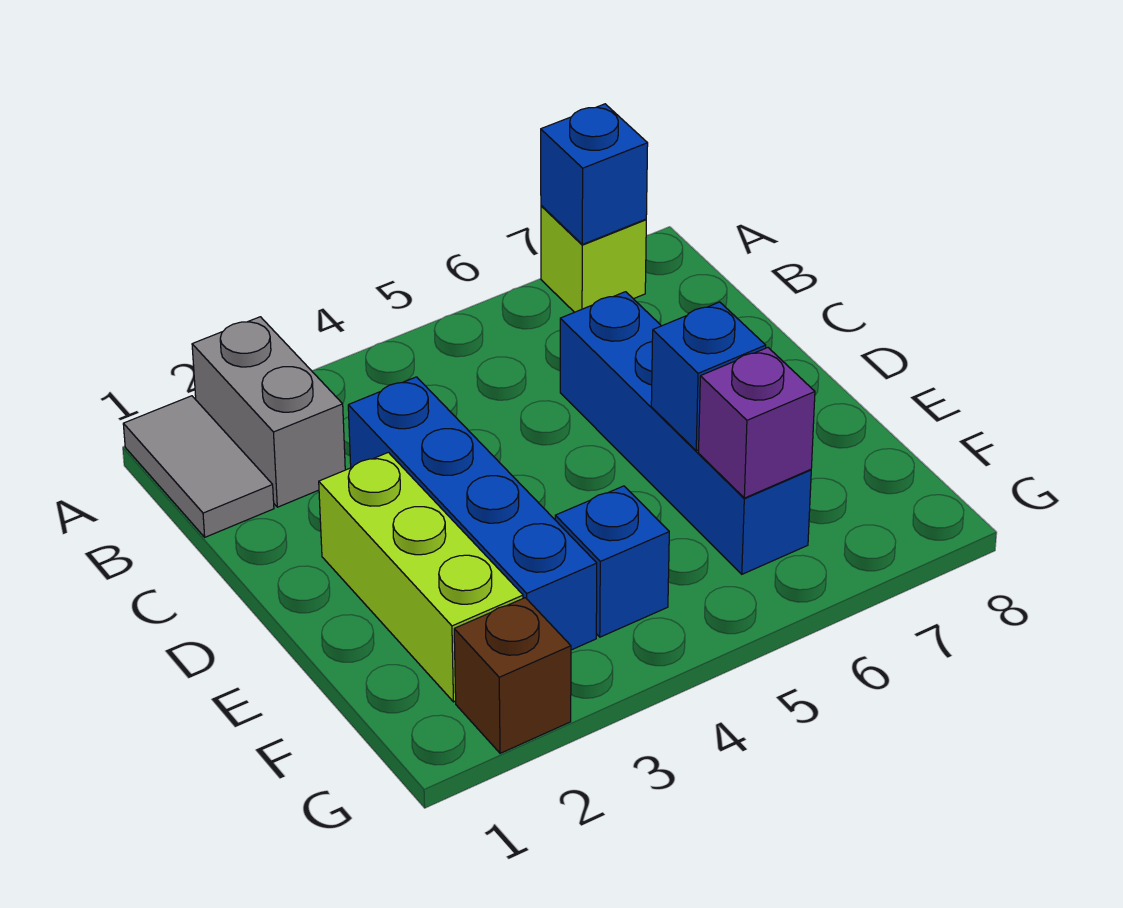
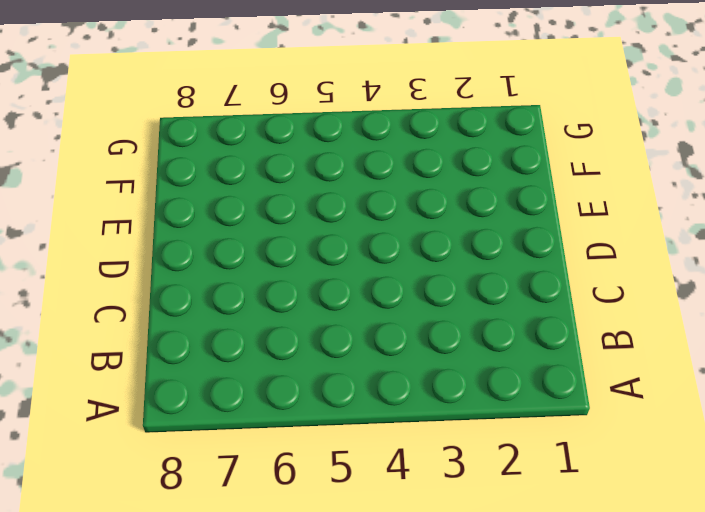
none -> grey 1x2 tile [123,396,274,537]
none -> grey 1x2 brick [192,317,345,507]

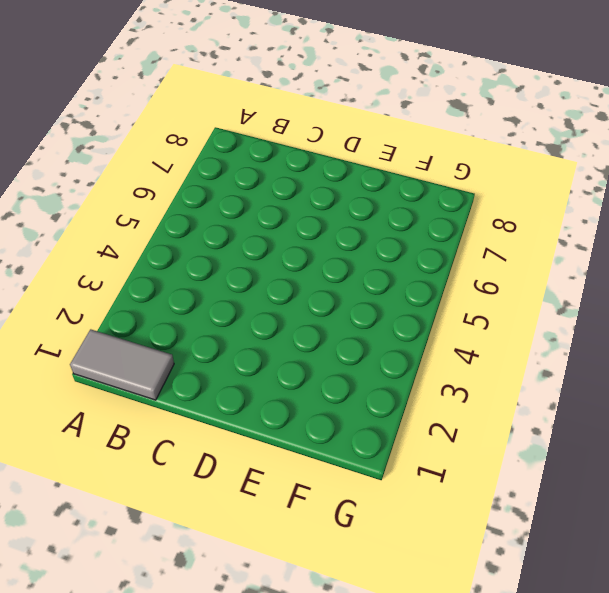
none -> grey 1x2 brick [192,317,345,507]
none -> lime 1x1 brick [541,206,646,312]

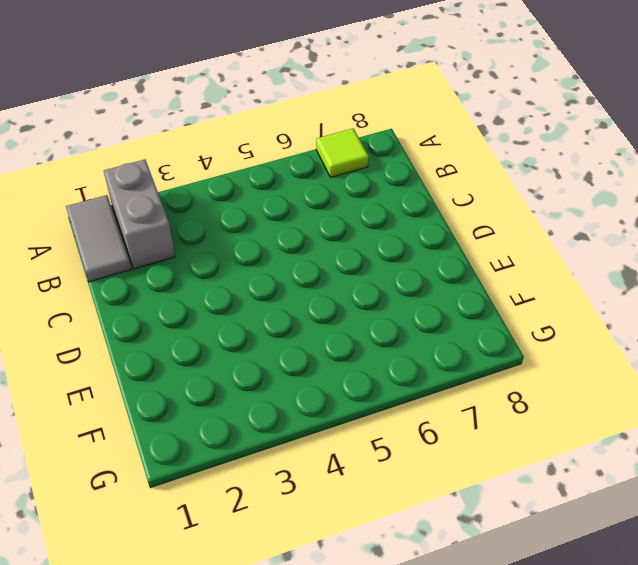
lime 1x1 tile [316,128,369,177] -> lime 1x1 brick [541,206,646,312]
none -> blue 1x4 brick [348,377,597,650]
none -> blue 1x4 brick [560,292,811,574]

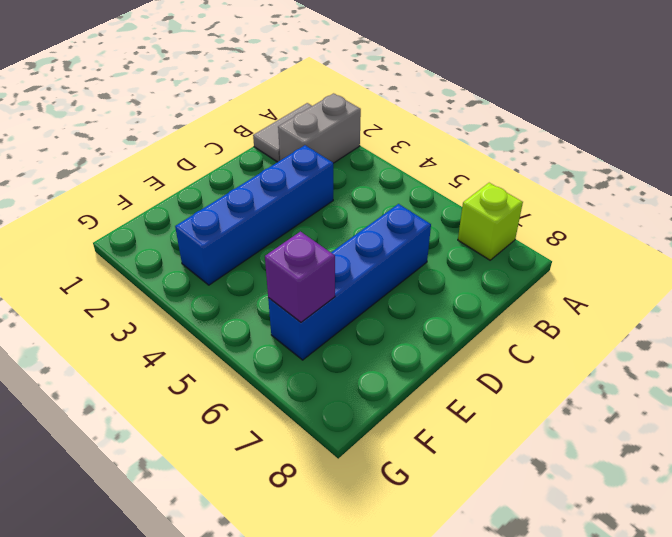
none -> lime 1x3 brick [319,452,523,702]
none -> blue 1x1 brick [555,486,669,637]

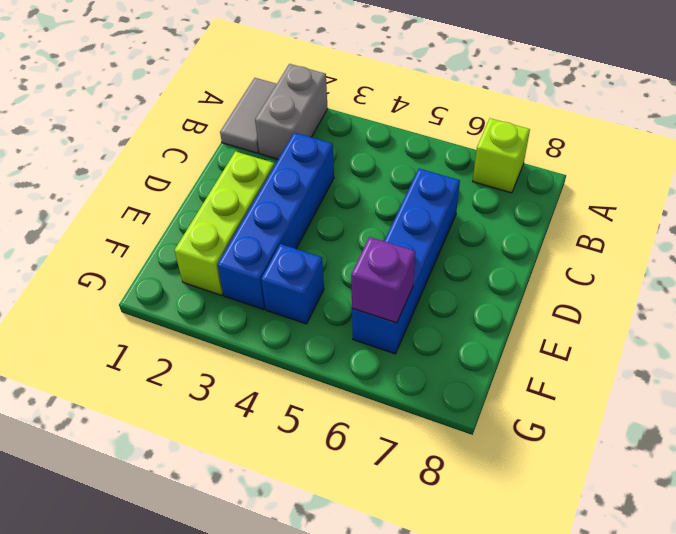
none -> brown 1x1 brick [454,598,571,753]
none -> blue 1x1 brick [541,104,648,244]

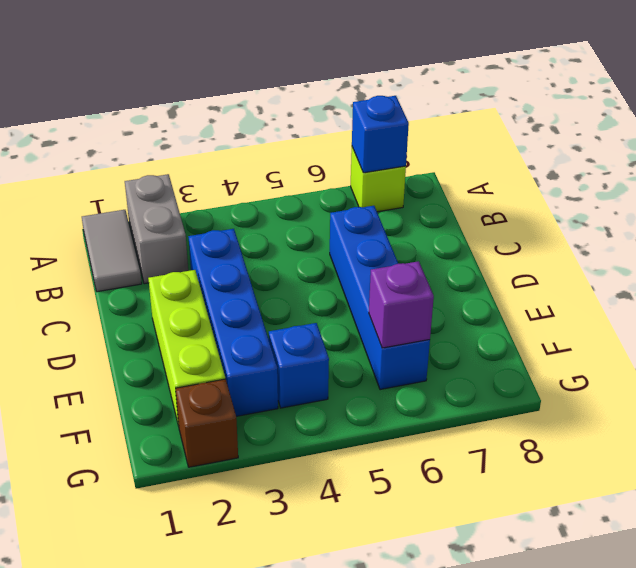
none -> blue 1x1 brick [651,302,766,451]

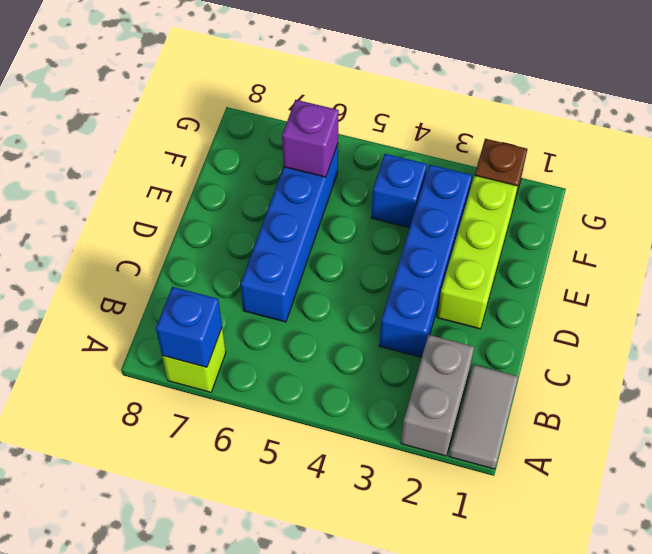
none -> blue 1x1 brick [651,302,766,451]

